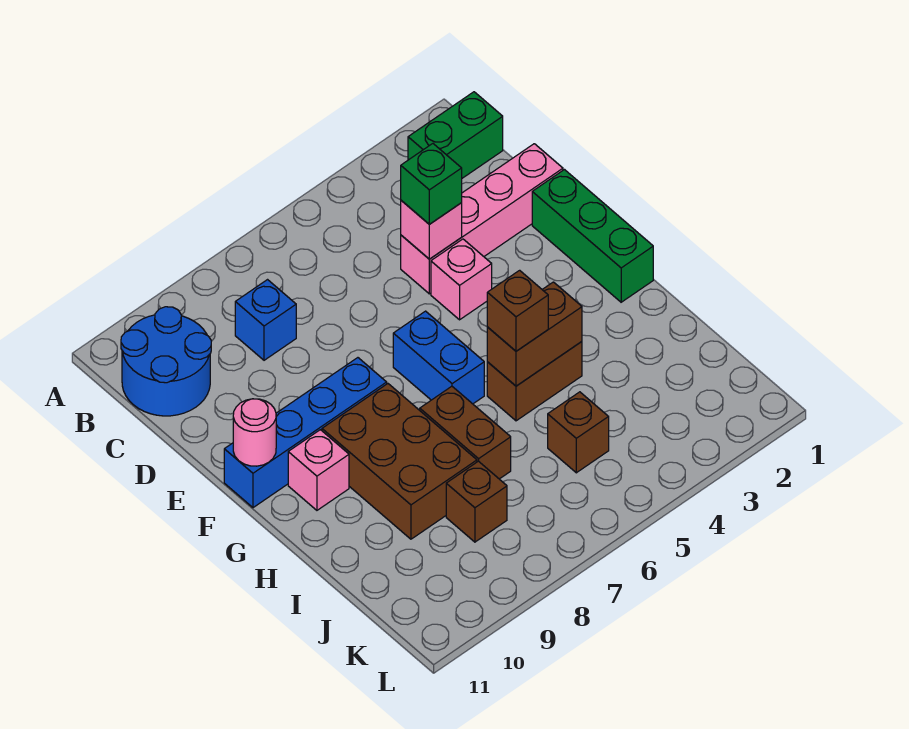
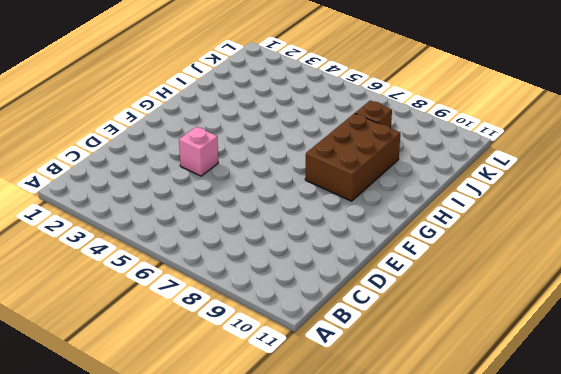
none -> green 1x2 brick [408,92,503,178]
none -> blue 2x2 round brick [121,307,211,416]
none -> blue 1x1 brick [235,280,296,360]

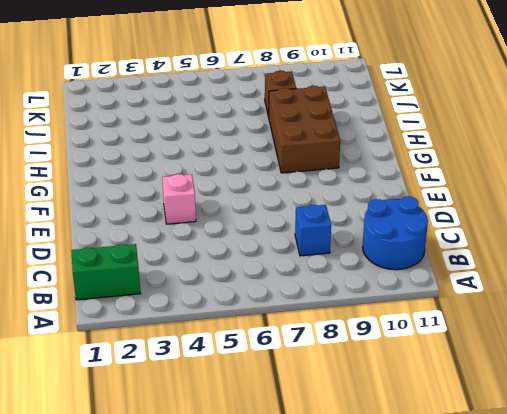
none -> pink 1x4 brick [401,144,563,294]
none -> green 1x3 brick [532,170,653,302]
none -> blue 1x2 brick [393,311,484,404]

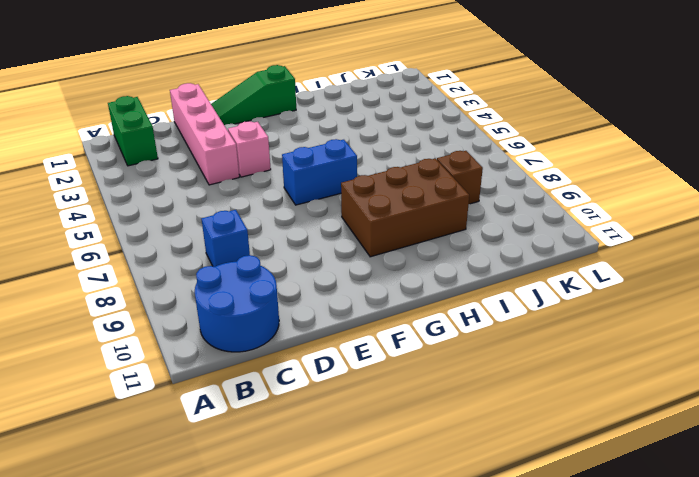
green 1x3 slope [211,65,296,125] -> green 1x3 brick [532,170,653,302]
none -> blue 1x4 brick [224,358,387,508]
none -> pink 1x1 brick [288,430,349,510]
none -> brown 1x2 brick [487,342,582,421]

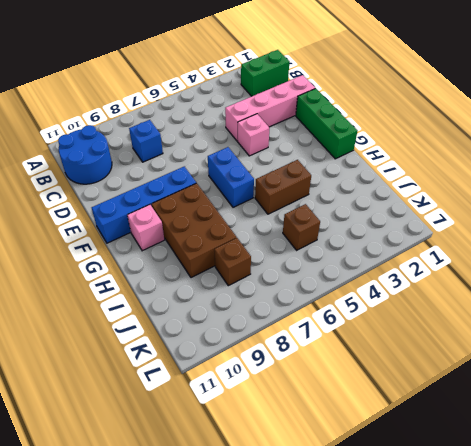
none -> brown 1x2 brick [420,386,511,479]
none -> pink 1x1 brick [401,200,462,259]
none -> pink 1x1 round brick [233,399,276,466]

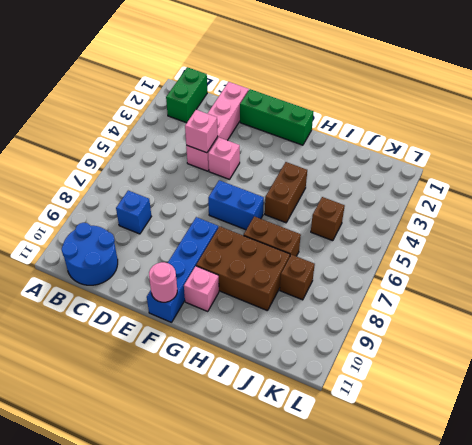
none -> brown 1x2 brick [487,282,582,386]
none -> green 1x1 brick [401,144,462,224]
none -> brown 1x1 brick [487,270,548,351]

